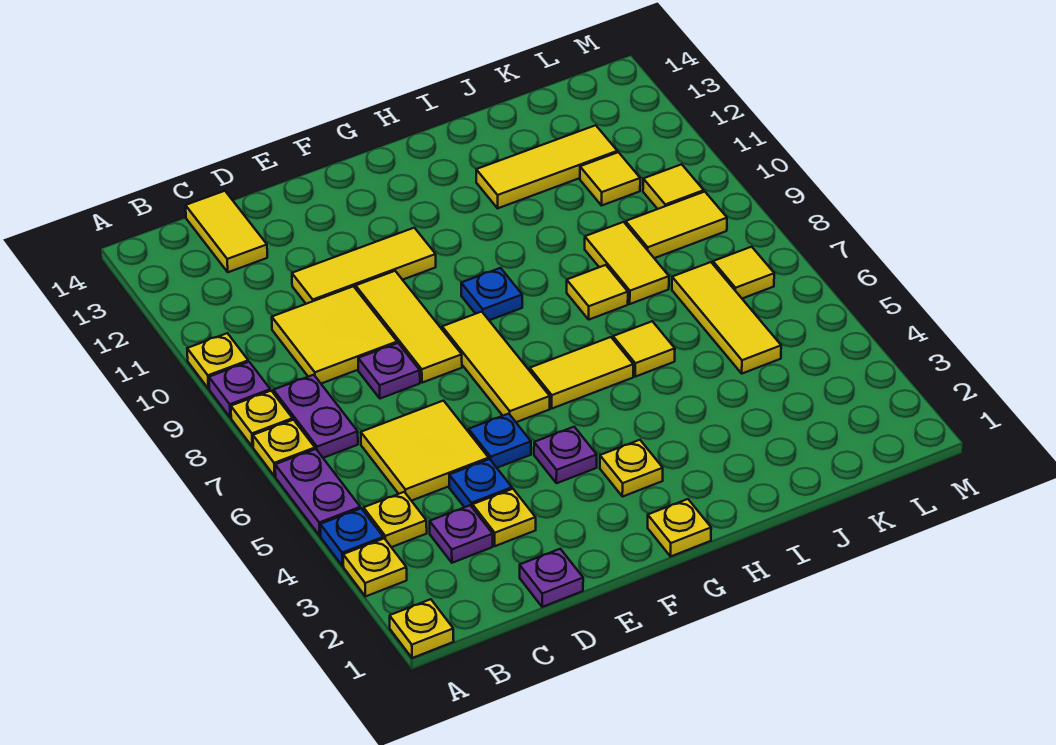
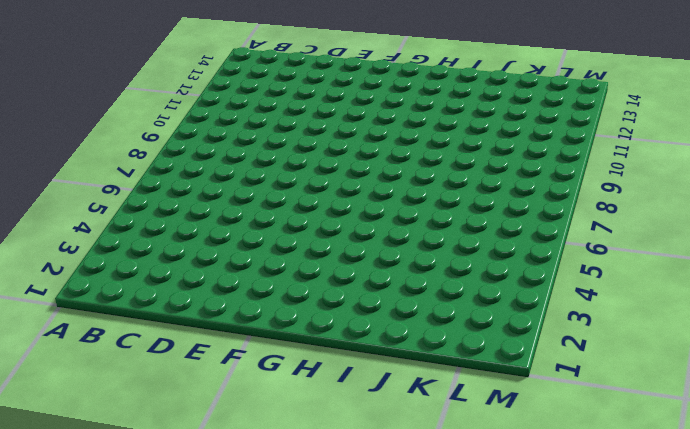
none -> yellow 1x1 plate [390,599,454,658]
none -> yellow 1x1 plate [343,538,407,596]
none -> blue 1x1 plate [320,508,383,566]
none -> purple 1x2 plate [275,449,360,536]

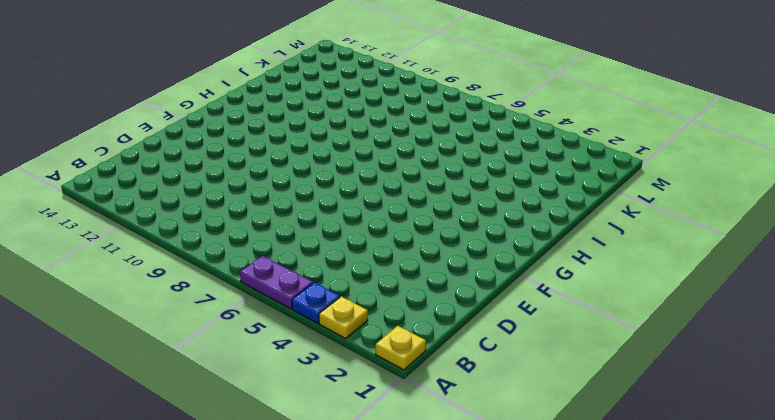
none -> yellow 1x1 plate [253,420,315,476]
none -> yellow 1x1 plate [231,391,293,447]
none -> purple 1x1 plate [209,362,270,418]
none -> yellow 1x1 plate [187,333,248,389]

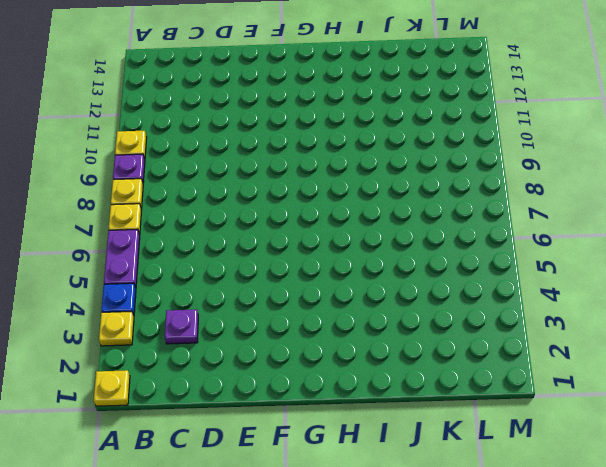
none -> yellow 1x1 plate [364,492,427,547]
none -> purple 1x2 plate [273,375,358,458]
none -> yellow 2x2 tile [361,401,489,501]
none -> yellow 2x2 tile [272,286,397,384]

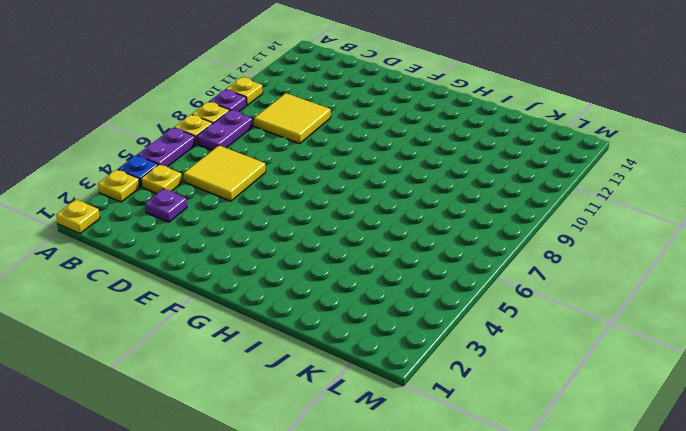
none -> yellow 1x2 tile [186,191,267,272]
none -> purple 1x1 plate [520,549,583,607]
none -> yellow 1x1 plate [472,489,536,546]
none -> blue 1x1 plate [449,459,512,507]

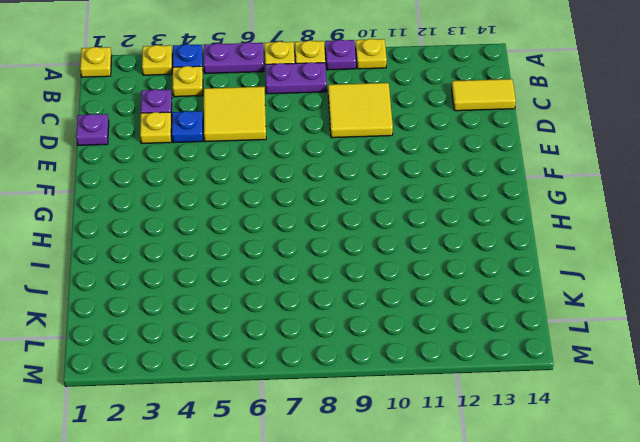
none -> purple 1x1 plate [358,343,420,399]
none -> yellow 1x3 tile [292,228,436,304]
none -> blue 1x1 plate [469,414,531,468]
none -> yellow 1x3 tile [356,271,462,383]

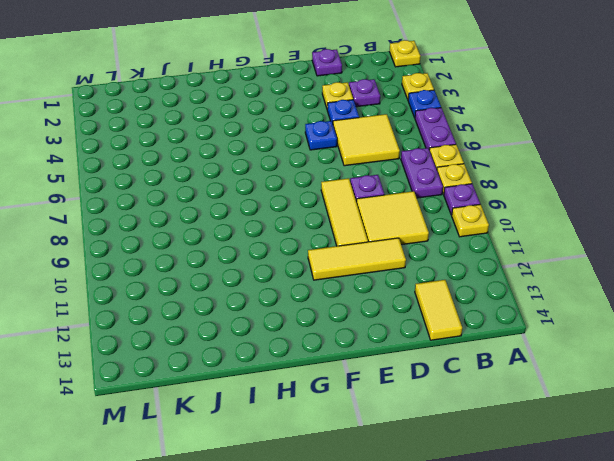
none -> yellow 1x1 plate [364,492,427,547]
none -> purple 1x1 plate [534,427,597,483]
none -> yellow 1x3 tile [442,312,550,422]
none -> yellow 1x1 plate [648,499,711,556]

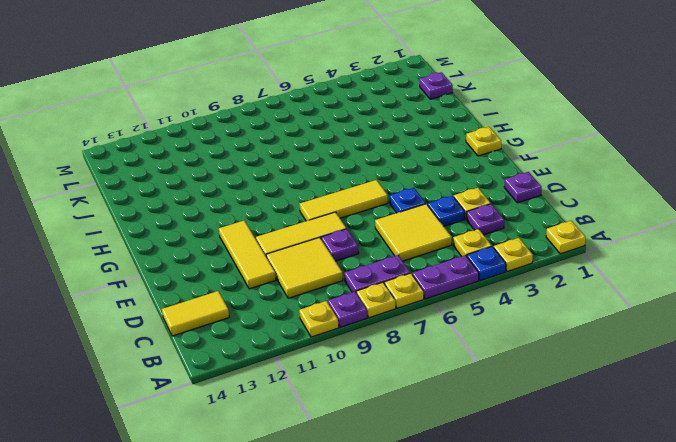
purple 1x1 plate [419,72,453,99] -> purple 1x1 plate moved to [534,427,597,483]
none -> yellow 1x1 plate [600,440,663,497]
none -> yellow 1x2 tile [530,337,633,408]
none -> blue 1x1 plate [461,268,522,320]
none -> yellow 1x1 tile [613,321,675,377]

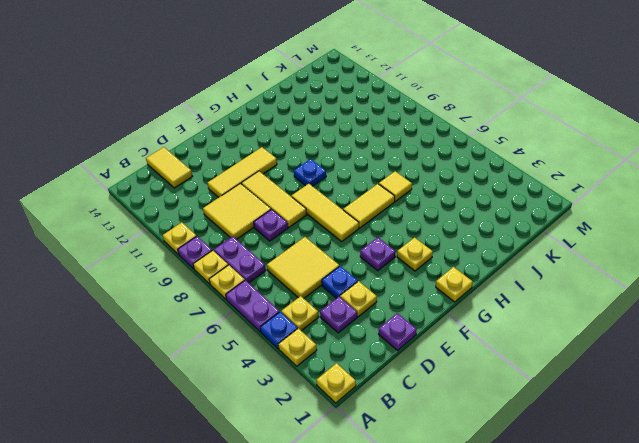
none -> blue 1x1 plate [469,414,531,468]
none -> yellow 1x1 tile [567,265,628,319]
none -> yellow 1x3 tile [476,125,617,208]
none -> yellow 1x2 tile [585,222,669,304]

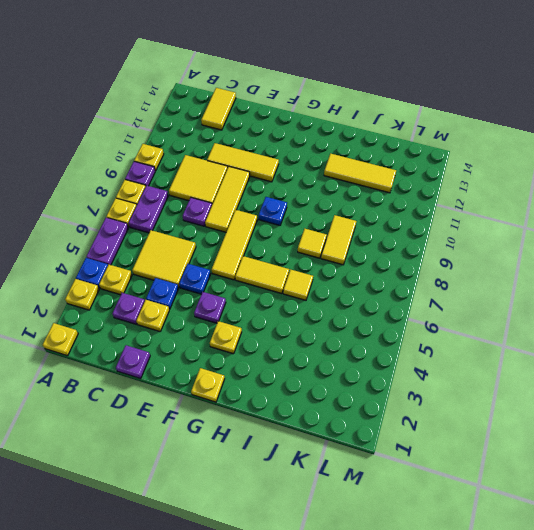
none -> yellow 1x3 tile [672,262,781,374]
none -> yellow 1x2 tile [626,192,727,258]
none -> yellow 1x1 tile [580,152,640,205]
none -> yellow 1x1 tile [713,247,774,299]

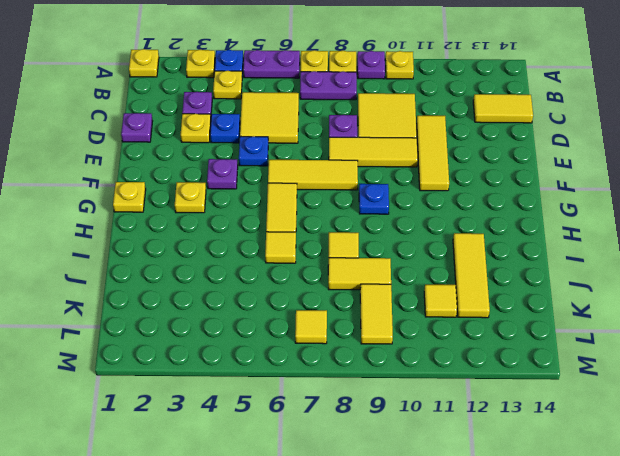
none -> yellow 1x3 tile [672,262,781,374]
none -> yellow 1x1 tile [643,164,704,209]

